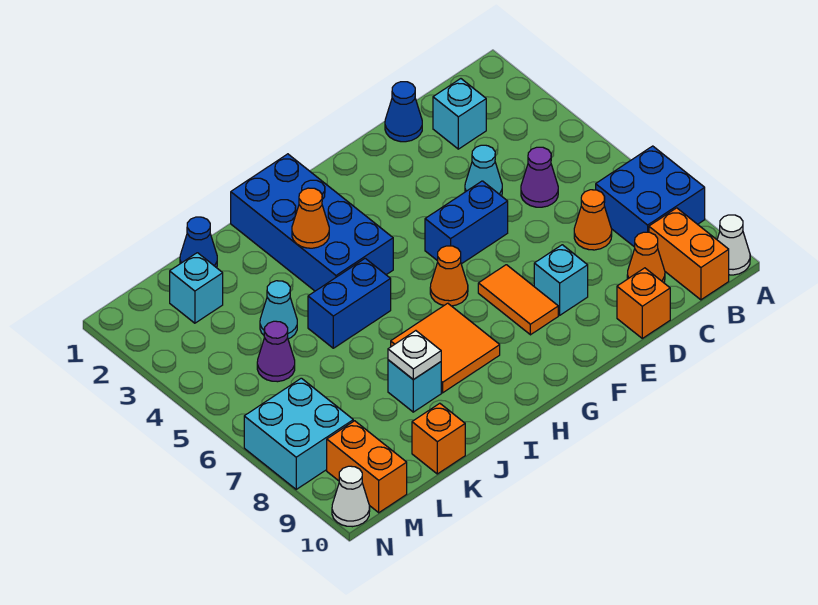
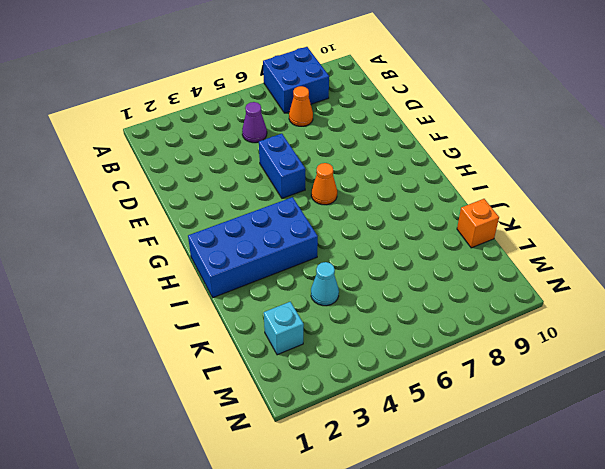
none -> white 1x1 cone [717,215,750,275]
none -> orange 1x2 brick [649,208,729,300]
none -> cyan 1x1 brick [433,79,486,149]

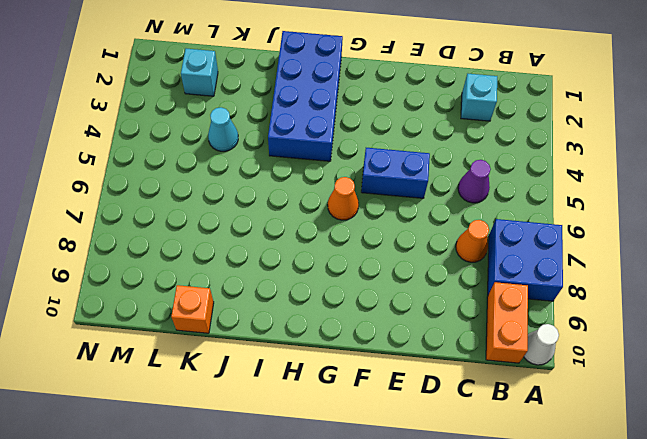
none -> orange 1x1 cone [627,232,665,283]
none -> blue 1x1 cone [385,82,422,142]
none -> cyan 1x1 cone [465,145,502,196]

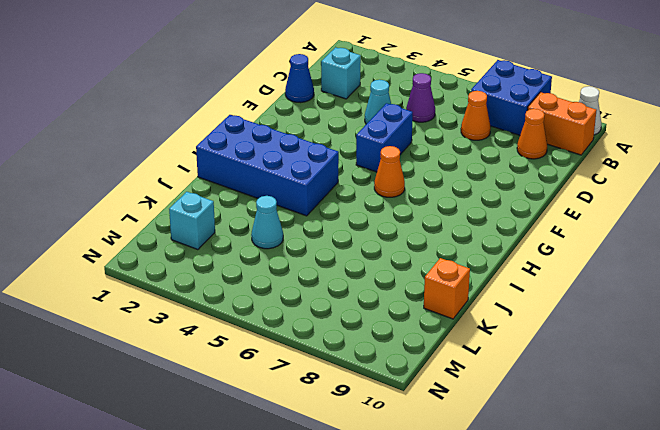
none -> orange 1x1 brick [617,268,670,338]
none -> cyan 1x1 brick [534,245,588,315]
none -> orange 1x2 tile [478,265,558,335]

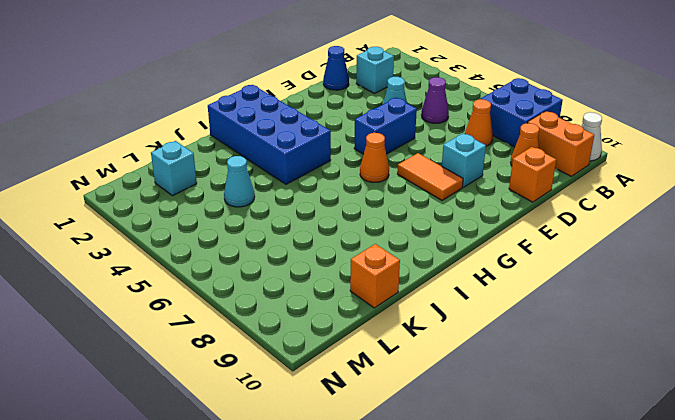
none -> orange 2x2 tile [391,303,500,393]
none -> blue 1x2 brick [308,258,391,348]
none -> cyan 1x1 brick [388,360,441,412]

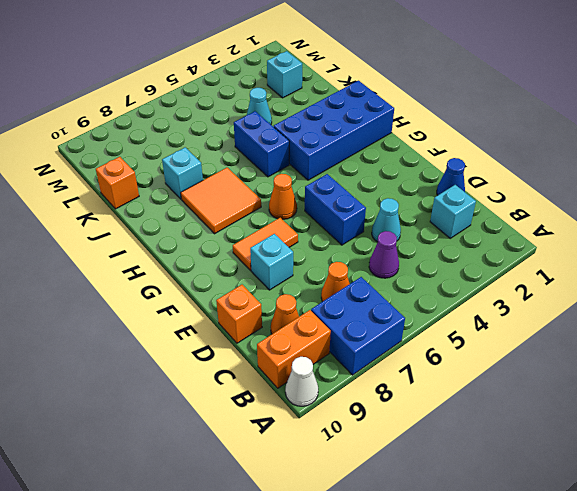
none -> blue 1x1 cone [180,217,217,268]
none -> purple 1x1 cone [257,321,295,382]
none -> cyan 2x2 brick [244,378,353,489]

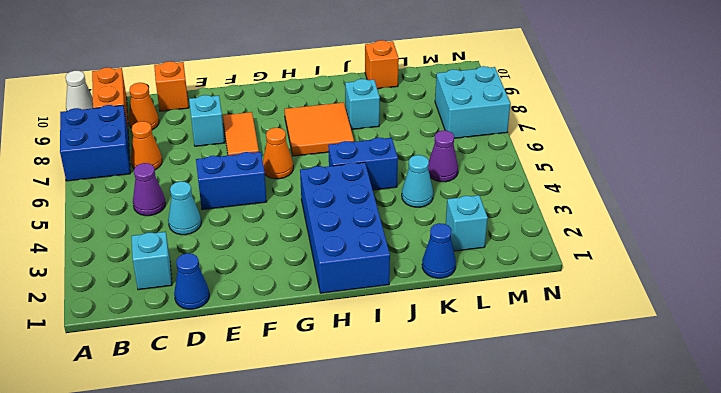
none -> orange 1x2 brick [327,421,407,513]
none -> white 1x1 cone [332,466,370,527]
none -> orange 1x1 cone [292,188,329,248]

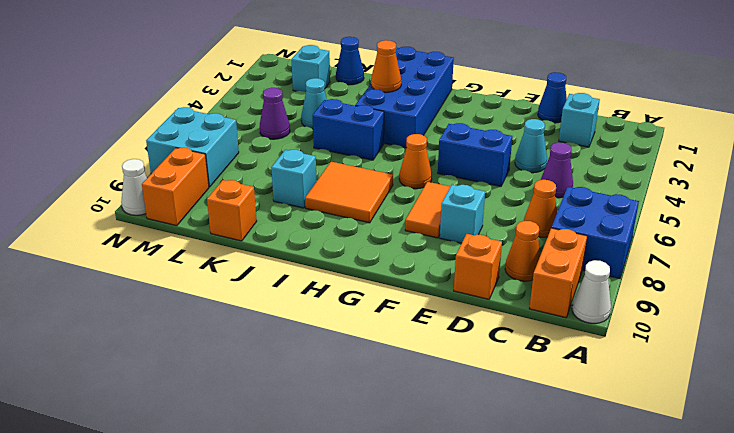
none -> white 1x1 plate [388,331,441,380]

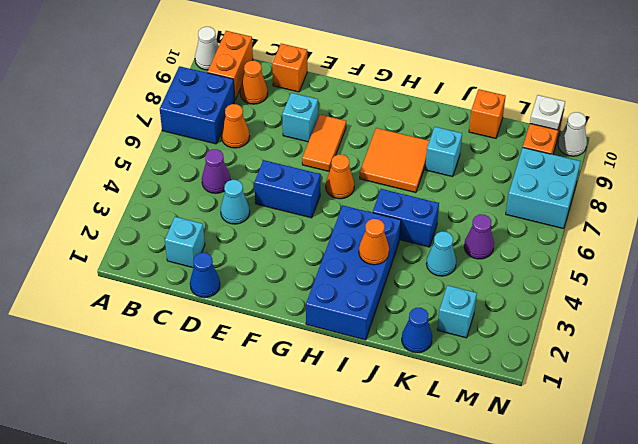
white 1x1 plate [530,95,565,130] -> white 1x1 plate moved to [388,331,441,380]

